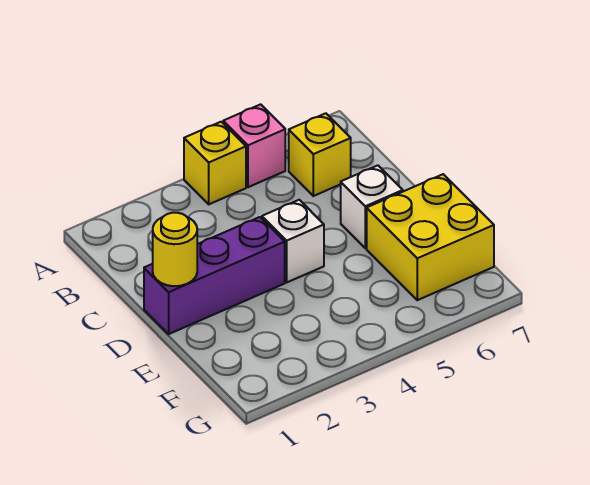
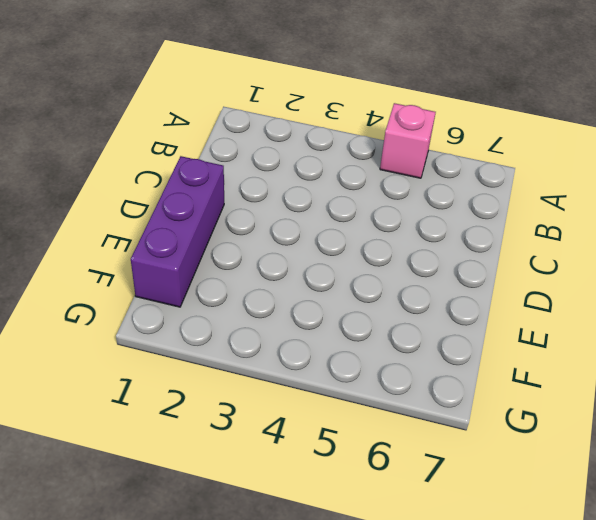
purple 1x3 brick [131,156,224,307] -> purple 1x3 brick turned to [144,217,285,334]
none -> yellow 1x1 brick [184,122,246,204]
none -> yellow 1x1 brick [289,113,351,196]

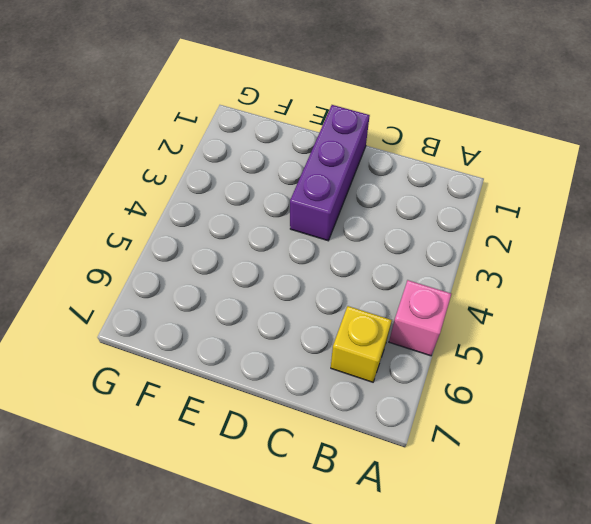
none -> yellow 1x1 brick [184,122,246,204]
none -> white 1x1 brick [262,200,324,282]

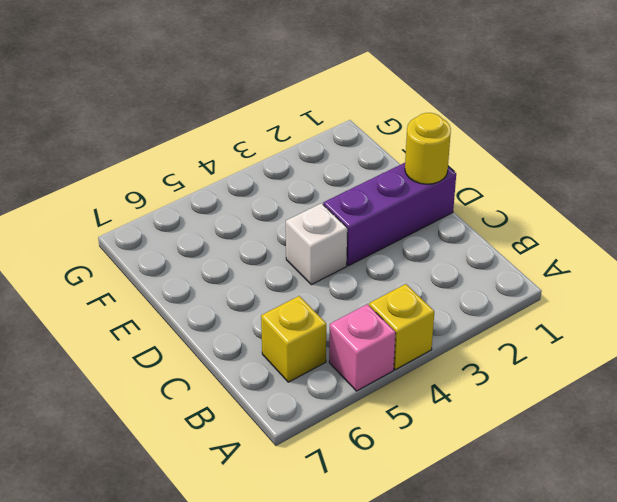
none -> white 1x1 brick [341,165,403,248]
none -> yellow 2x2 brick [367,174,494,300]

